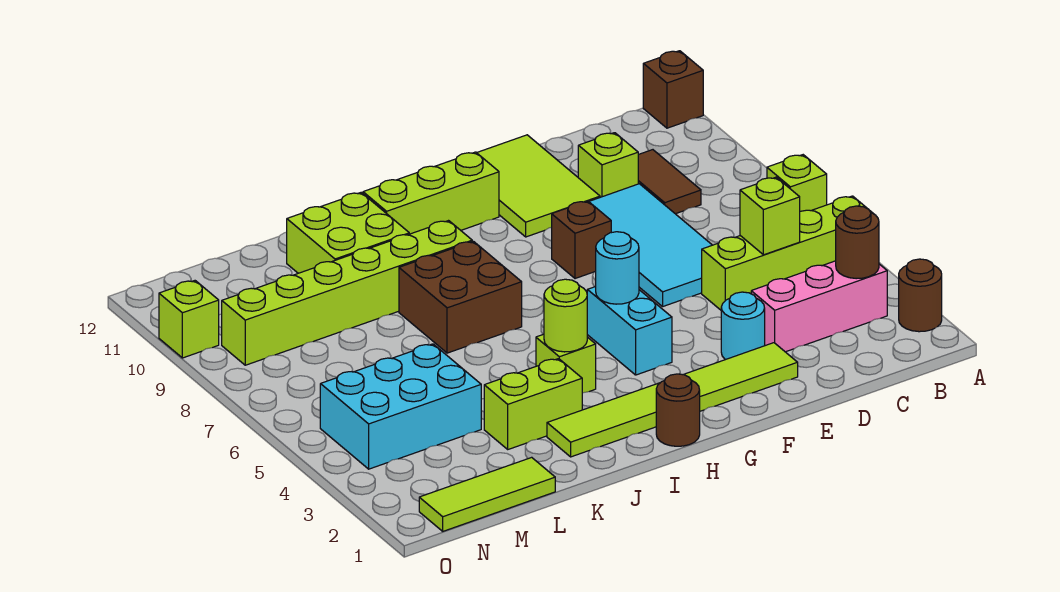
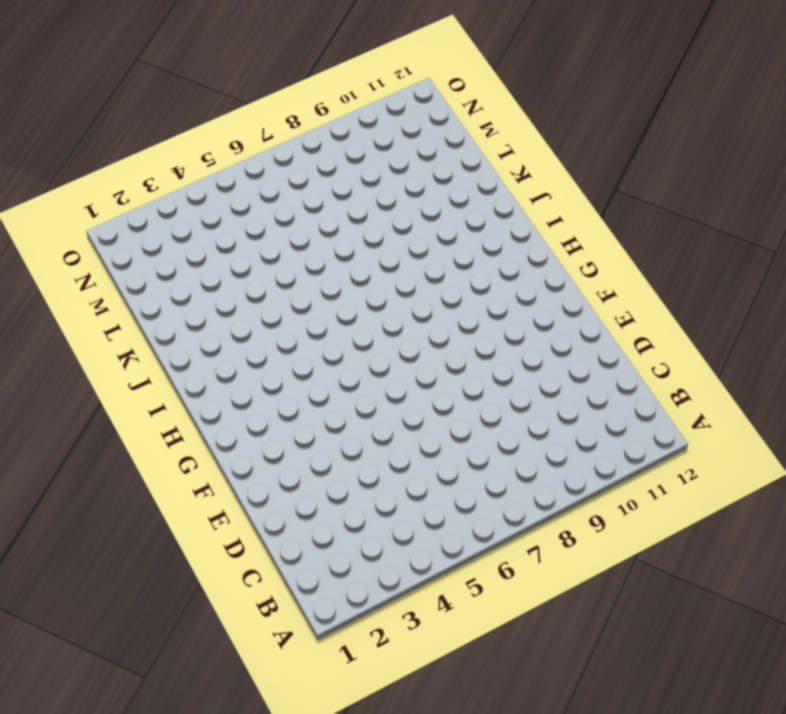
none -> brown 1x1 round brick [899,259,942,332]
none -> lime 1x4 brick [702,196,872,310]
none -> lime 1x1 brick [767,155,827,211]

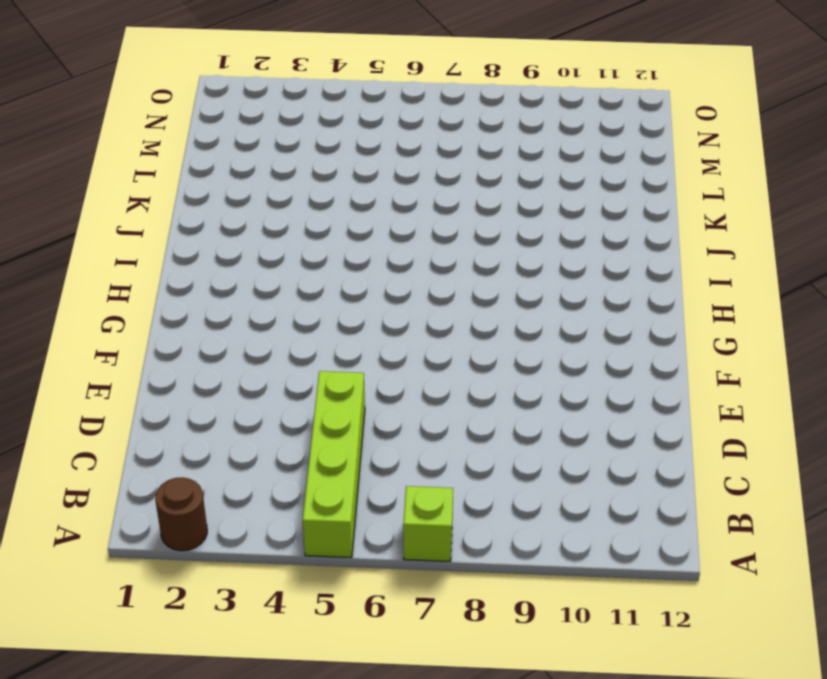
none -> brown 1x1 brick [643,51,703,128]
none -> pink 1x3 brick [751,261,887,352]
none -> brown 1x2 tile [638,150,701,214]

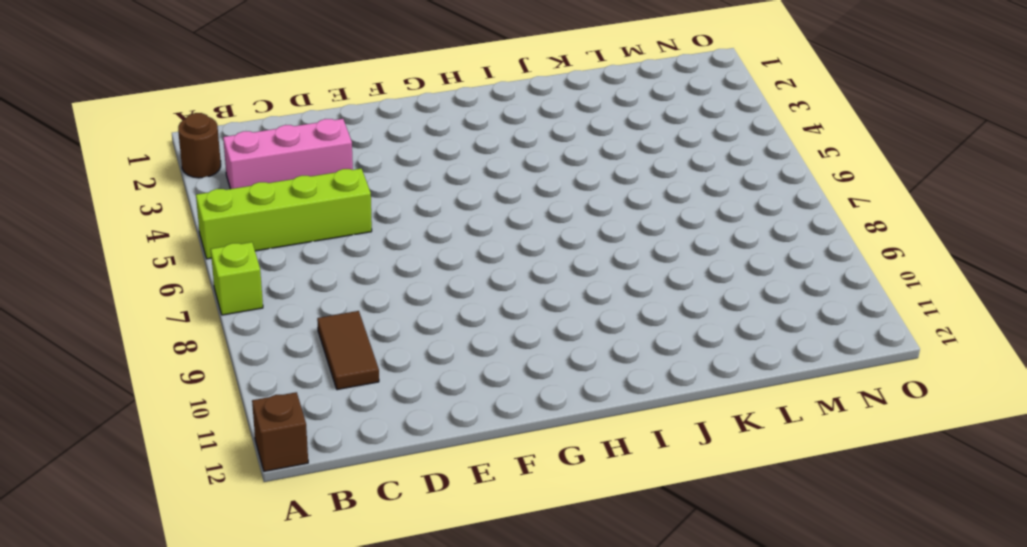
none -> cyan 2x4 tile [589,184,712,306]
none -> lime 1x1 brick [578,133,638,197]
none -> lime 1x6 tile [547,343,798,457]

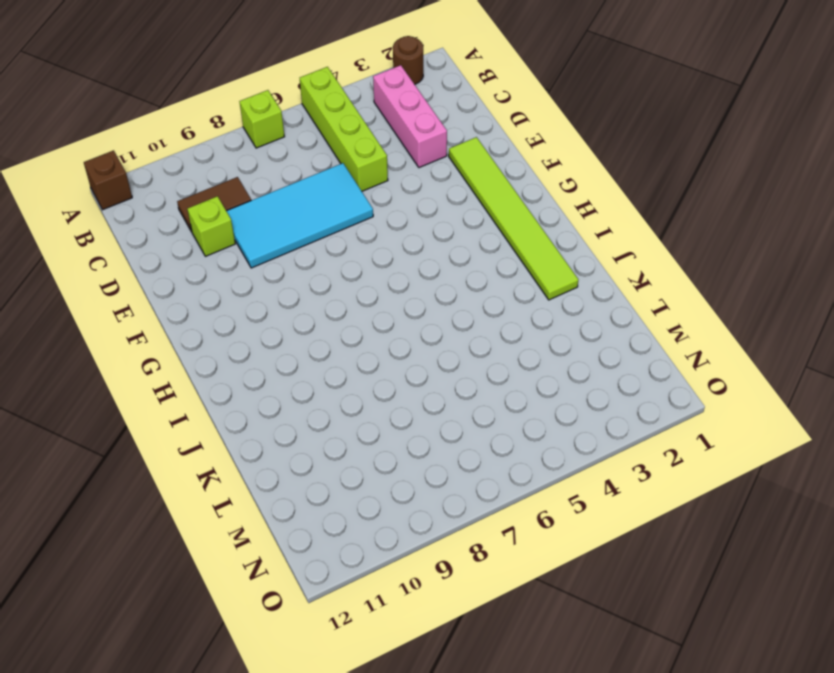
none -> cyan 1x1 round brick [721,292,765,360]
none -> lime 2x3 tile [477,135,600,237]
none -> brown 1x1 brick [552,201,611,279]

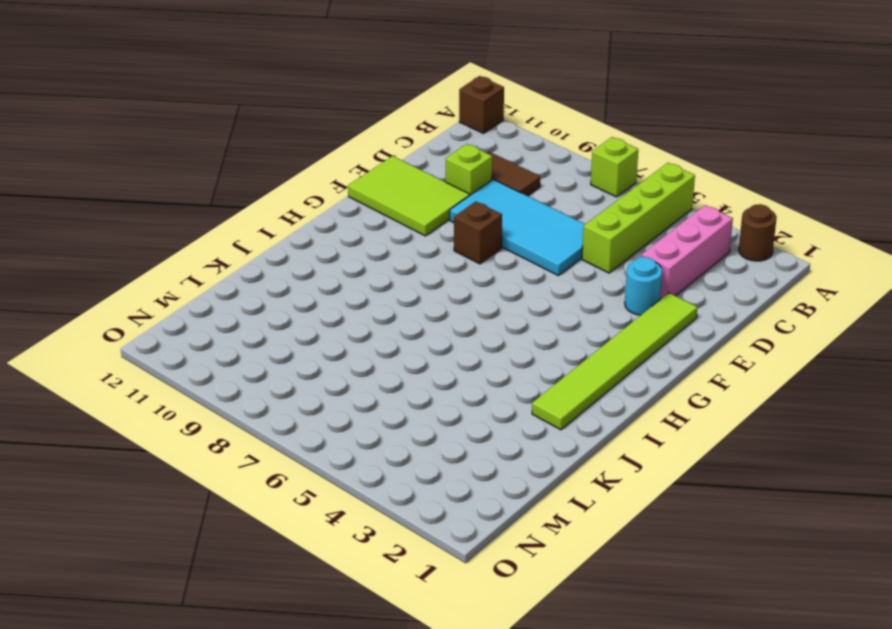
none -> cyan 1x2 brick [587,287,672,375]
none -> lime 1x3 brick [363,152,499,234]
none -> brown 1x1 round brick [656,374,700,446]

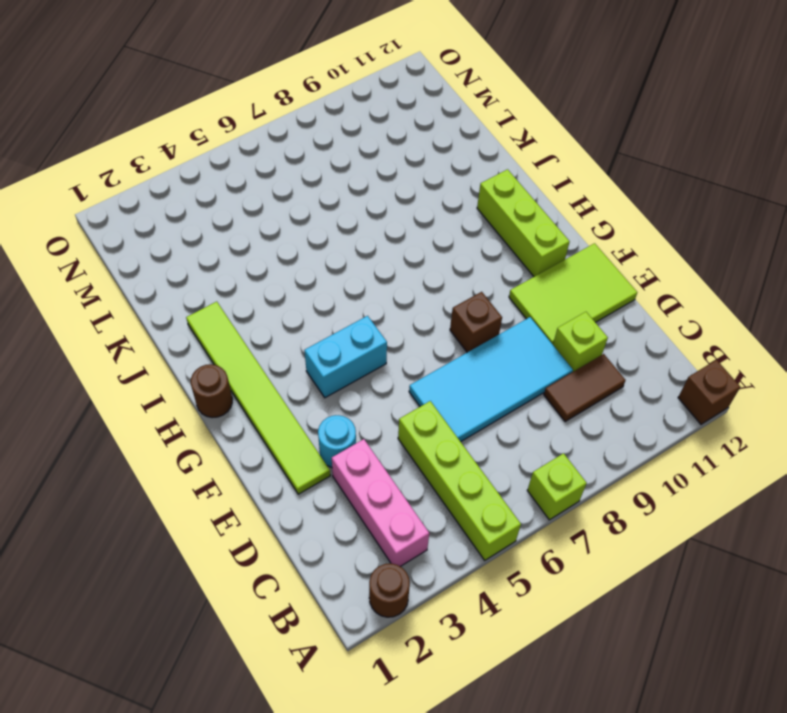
none -> lime 1x1 brick [536,334,596,393]
none -> brown 2x2 brick [399,241,522,353]
none -> lime 1x6 brick [222,221,472,365]

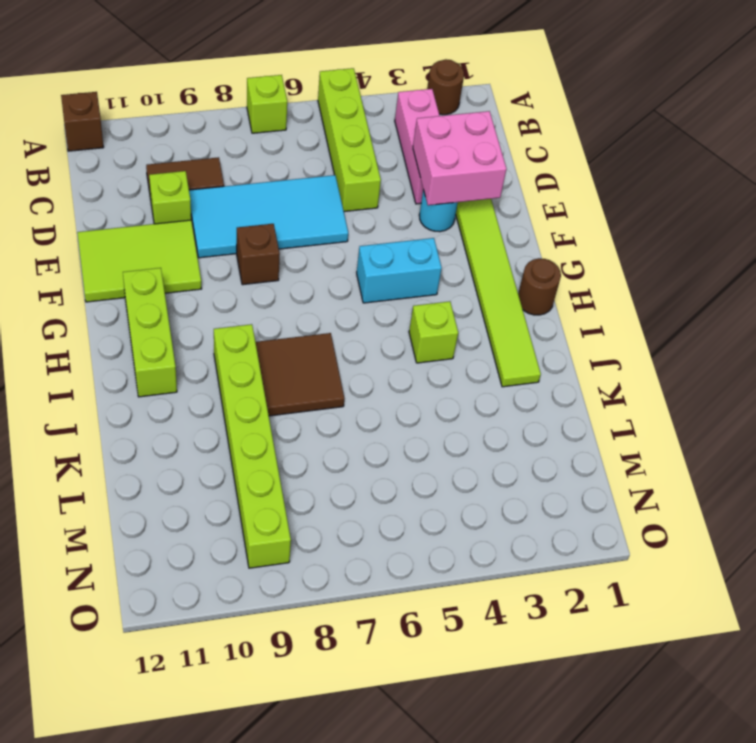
pink 2x2 brick [413,111,506,205] -> none
brown 2x2 tile [256,333,344,416] -> brown 2x2 brick [399,241,522,353]
none -> lime 1x2 brick [484,359,582,449]
none -> lime 2x2 brick [287,193,409,273]
none -> lime 1x3 tile [419,457,555,531]

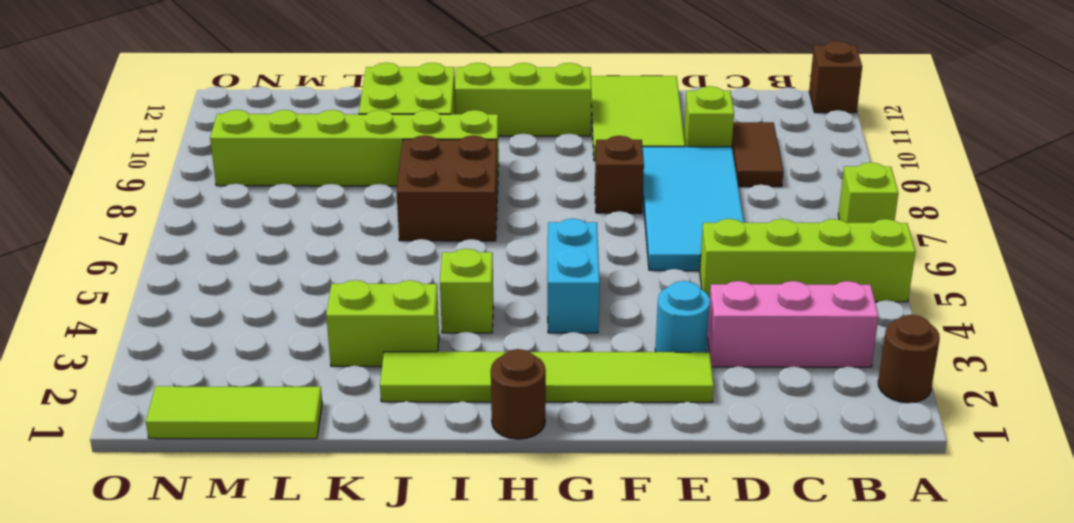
none -> cyan 2x3 brick [320,344,481,469]
none -> lime 1x1 brick [159,281,219,358]
none -> brown 1x1 round brick [836,206,879,279]

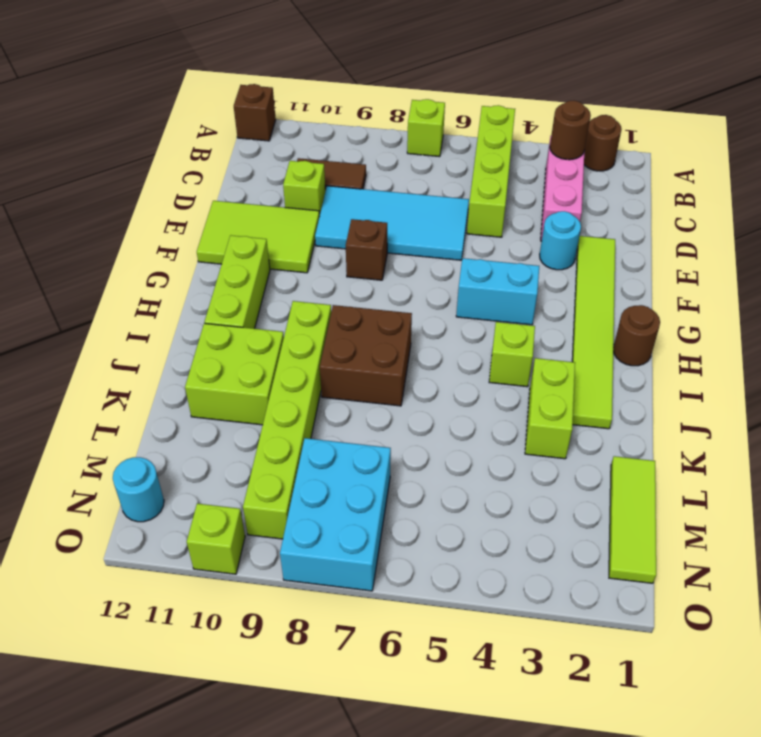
cyan 2x3 brick [280,438,391,591] -> cyan 2x3 brick moved to [320,344,481,469]
cyan 1x1 round brick [113,457,164,522] -> cyan 1x1 round brick moved to [596,232,639,304]
none -> lime 1x1 brick [740,177,800,255]
none -> lime 1x1 round brick [544,279,587,352]

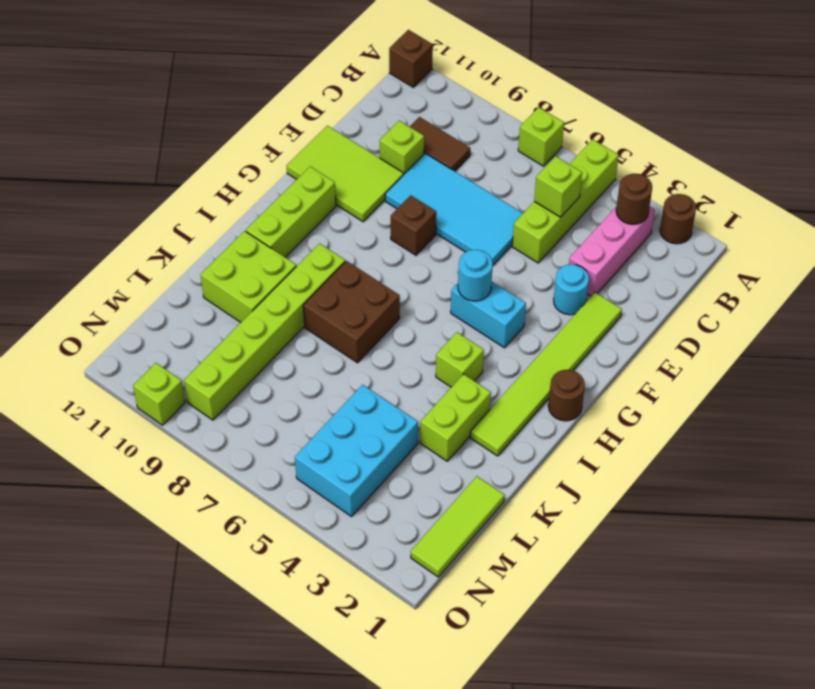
none -> lime 1x1 round brick [544,279,587,352]

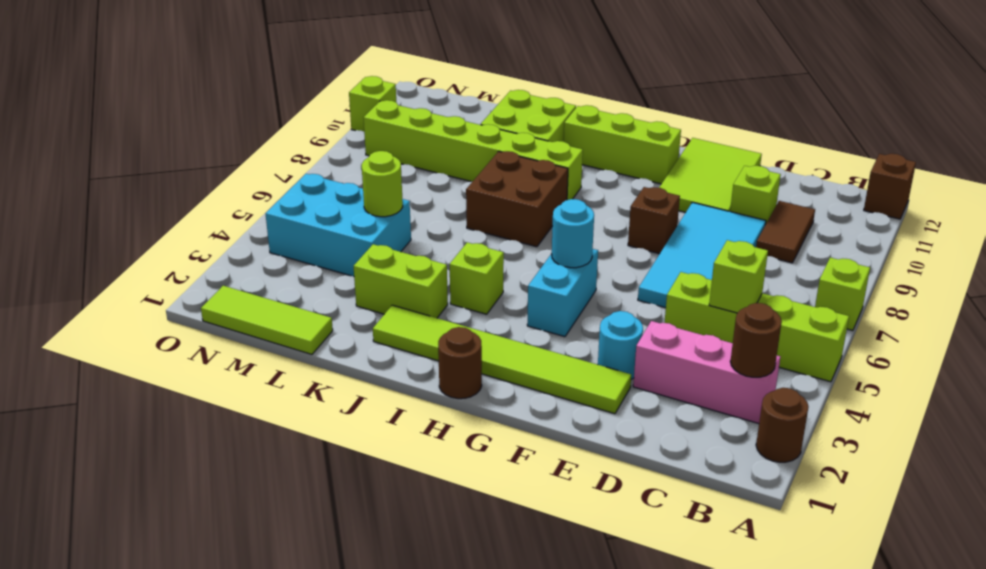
lime 1x1 round brick [362,151,403,217] -> lime 1x1 round brick moved to [544,279,587,352]

